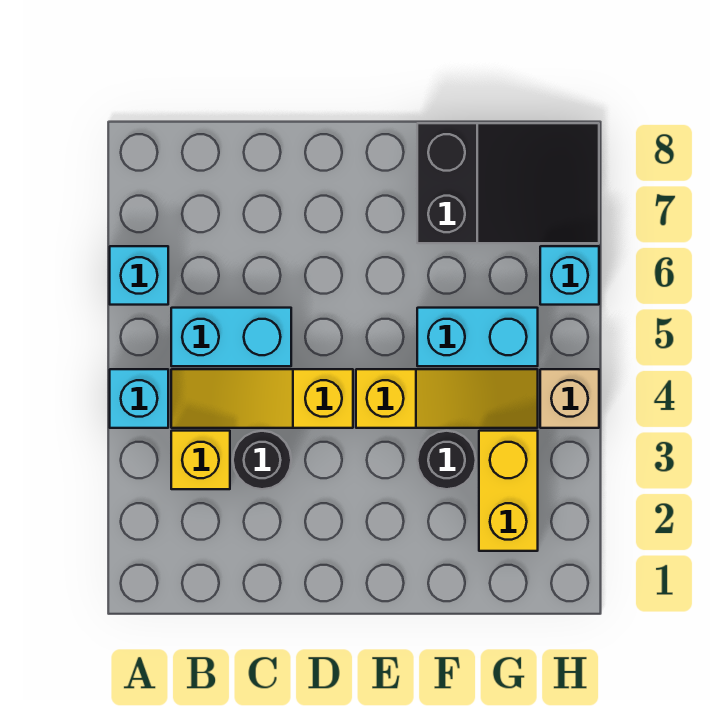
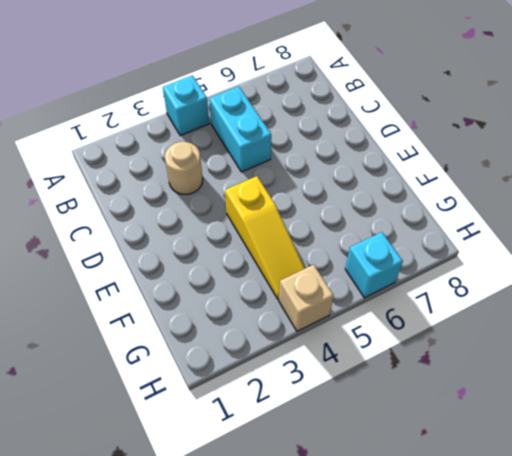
tan 1x1 round brick [165,142,203,194] -> black 1x1 round brick [233,431,291,489]
none -> cyan 1x1 brick [110,246,168,305]
none -> yellow 1x1 brick [171,431,230,489]
none -> yellow 1x3 slope [171,369,353,428]

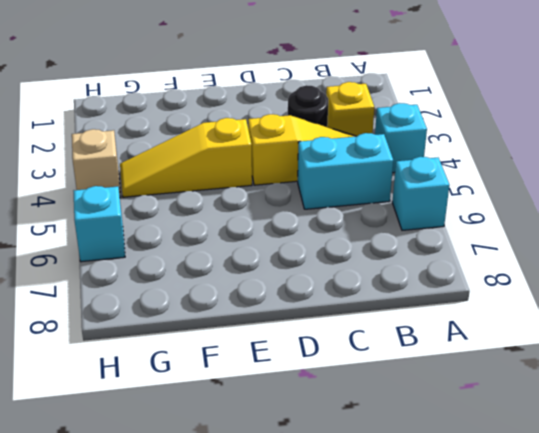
none -> black 1x1 round brick [417,431,476,489]
none -> cyan 1x2 brick [417,308,538,366]
none -> black 2x3 slope [417,123,599,243]

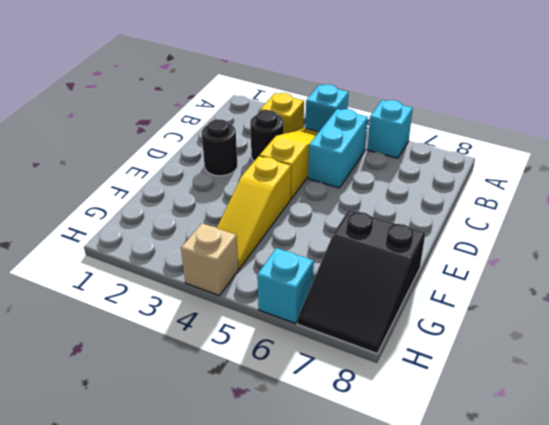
black 1x1 round brick [202,119,237,176] -> black 1x1 round brick moved to [417,431,476,489]
none -> cyan 1x2 brick [417,308,538,366]
none -> yellow 1x2 brick [479,431,538,551]

